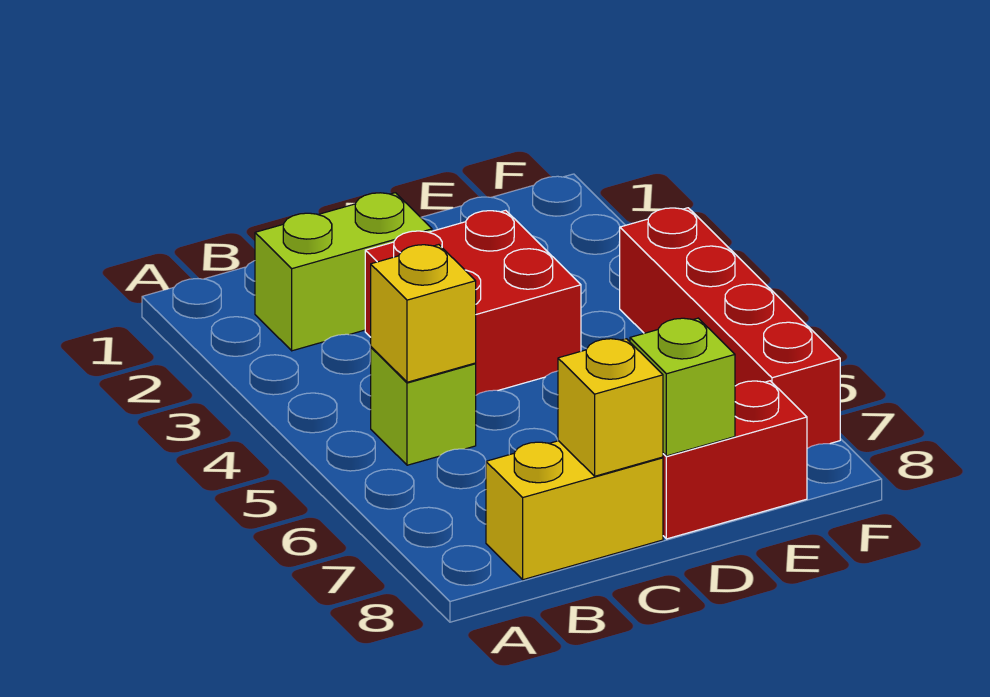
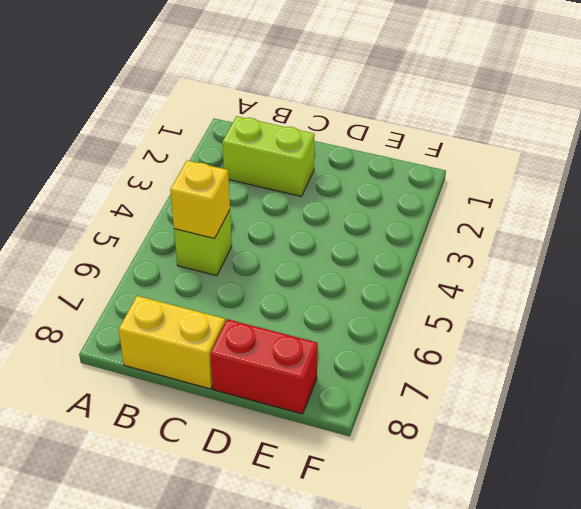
none -> red 2x2 brick [365,210,581,395]
none -> red 1x4 brick [620,208,840,448]

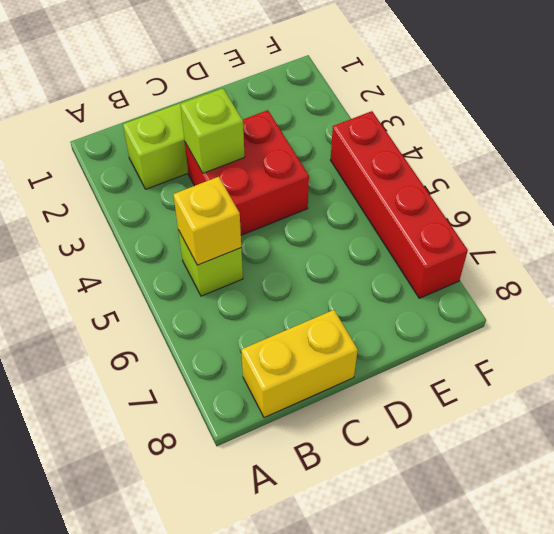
lime 1x1 brick [180,88,245,173] -> lime 1x1 brick moved to [630,318,735,456]
none -> red 1x2 brick [663,381,807,539]
none -> yellow 1x1 brick [558,339,663,476]

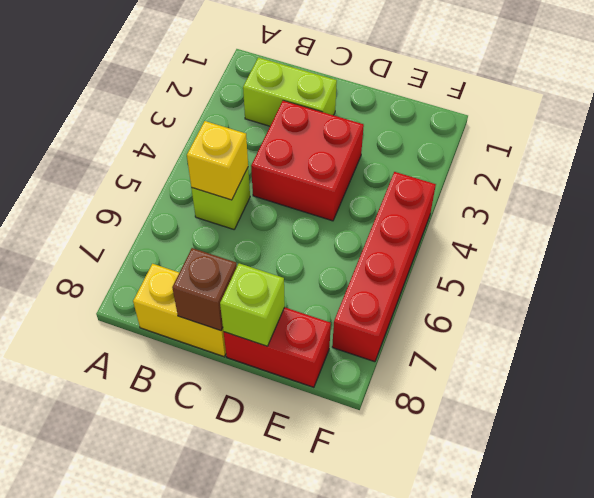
brown 1x1 brick [172,248,237,331] -> yellow 1x1 brick [558,339,663,476]

